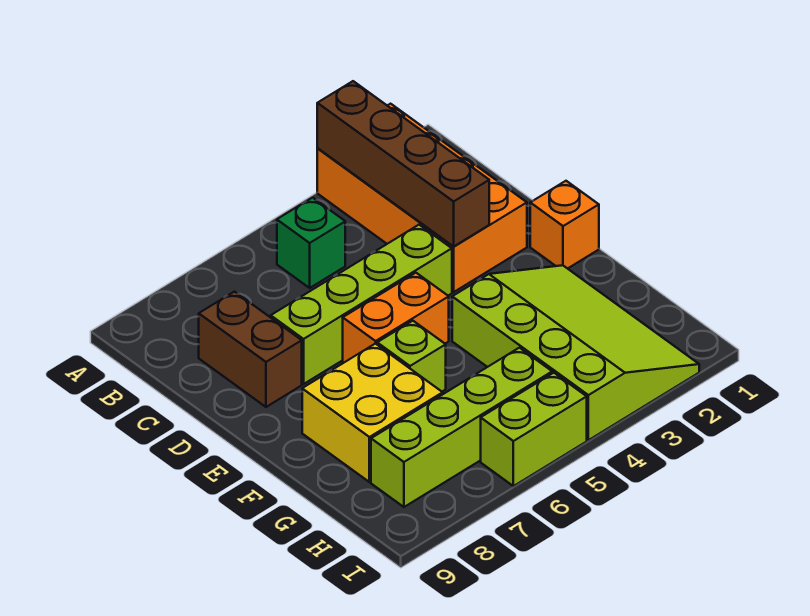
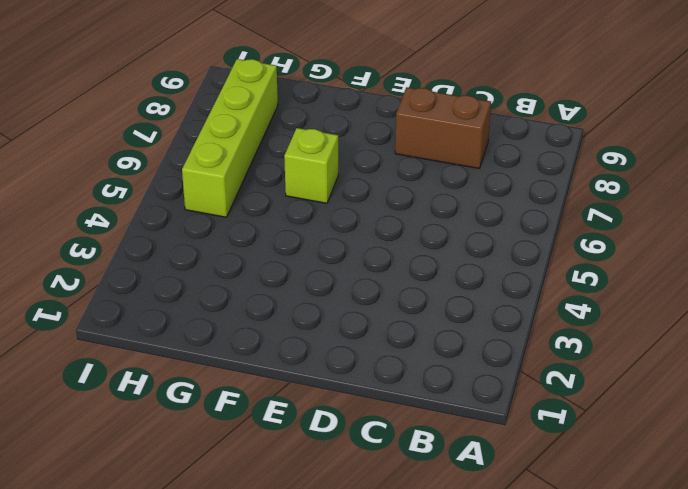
none -> orange 2x4 brick [317,104,527,292]
none -> green 1x1 brick [277,198,345,288]
none -> lime 1x4 brick [271,225,452,384]

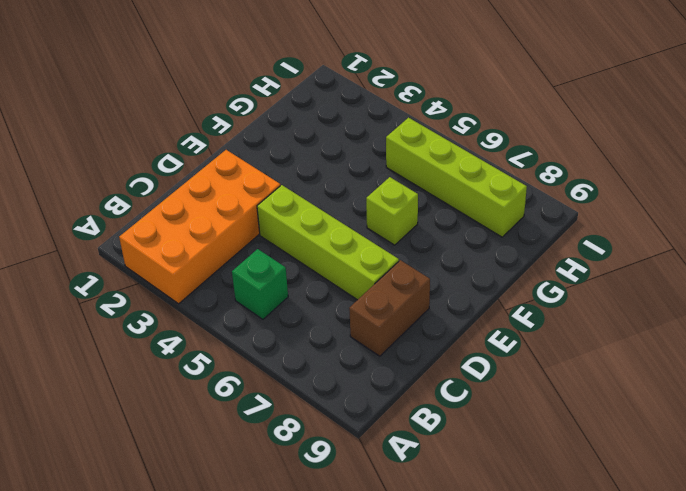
none -> orange 1x1 brick [530,181,599,269]
none -> orange 1x2 brick [343,273,449,363]
none -> lime 3x4 slope [452,265,699,440]

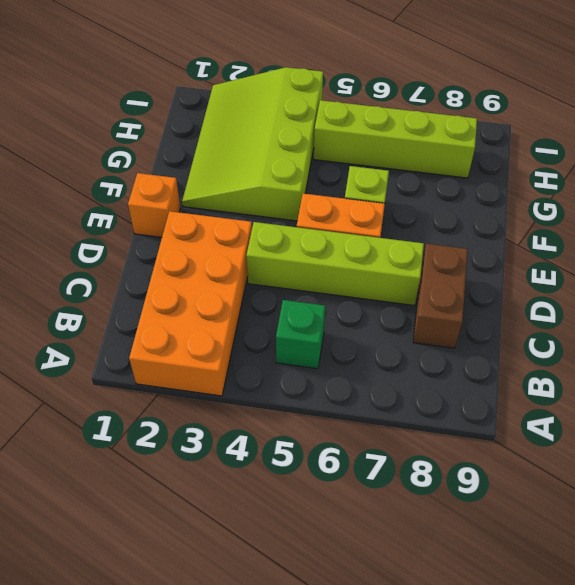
none -> yellow 2x2 brick [302,344,443,482]
none -> lime 1x2 brick [481,373,587,486]
none -> brown 1x4 brick [317,81,489,246]

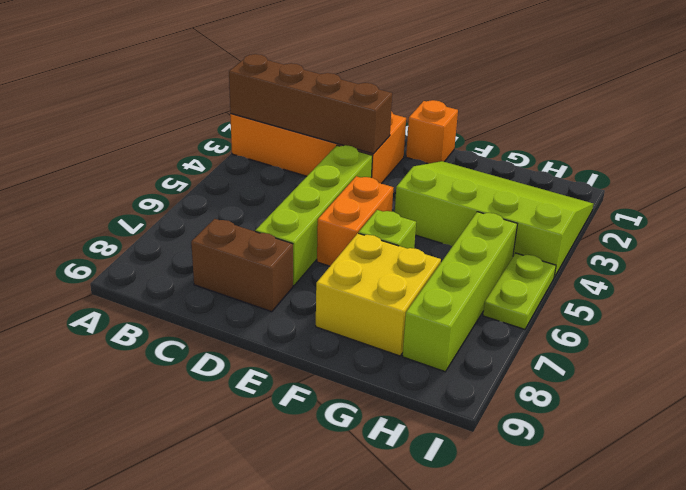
lime 1x2 plate [483,253,556,329] -> lime 1x2 brick [481,373,587,486]
none -> green 1x1 brick [277,198,345,288]

